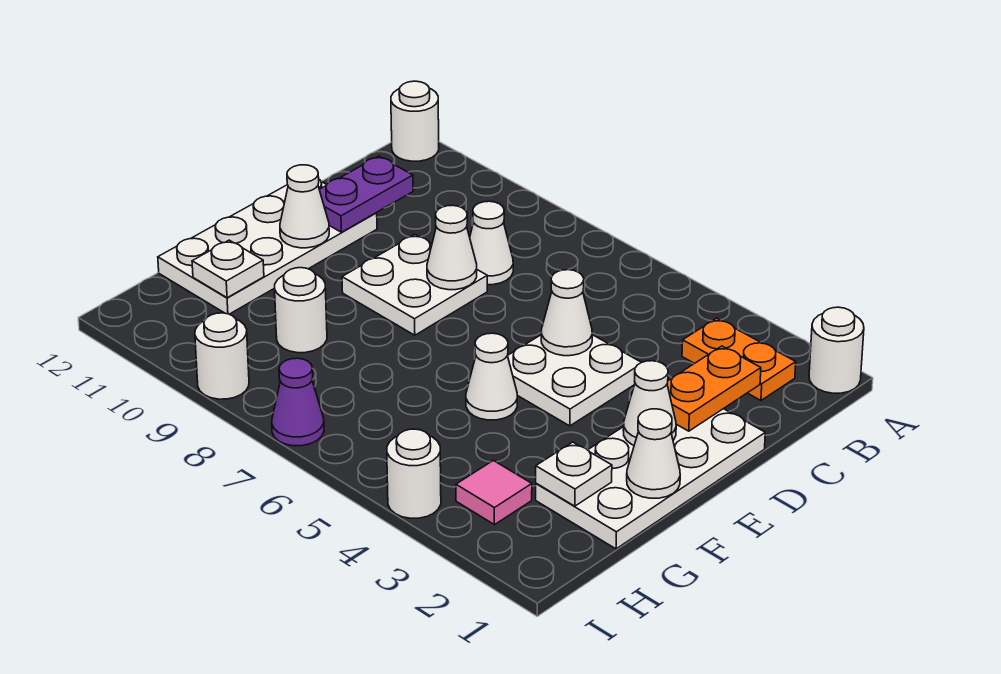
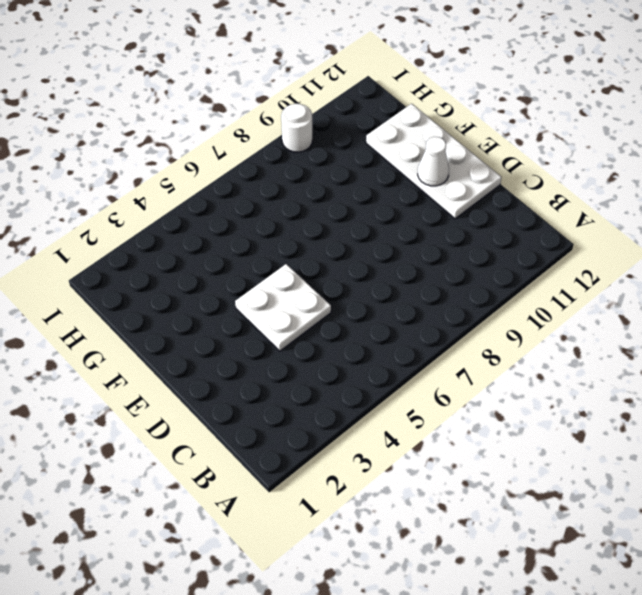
none -> white 1x1 round brick [809,307,864,393]
none -> white 1x1 round brick [391,81,439,161]
none -> orange 1x2 plate [682,318,796,400]

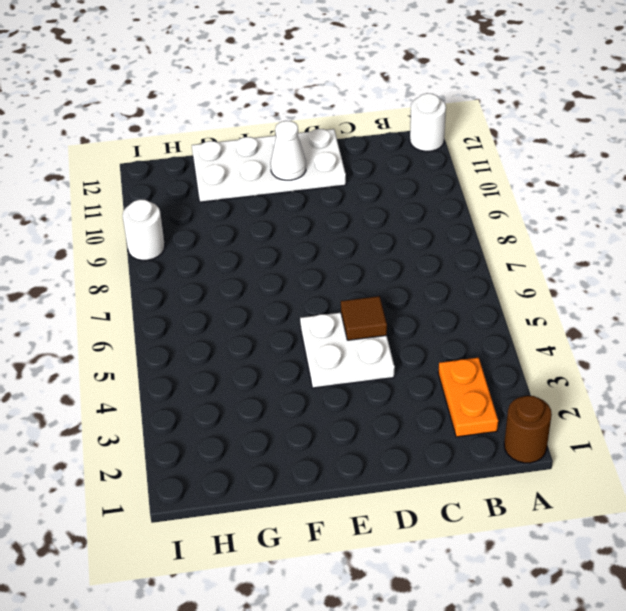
brown 1x1 round brick [504,396,552,463] -> white 1x1 round brick [809,307,864,393]
brown 1x1 tile [341,296,387,340] -> white 1x1 cone [541,270,592,356]
none -> white 1x1 cone [470,201,513,285]
none -> white 2x4 plate [536,409,765,549]
none -> white 2x2 plate [342,235,487,335]

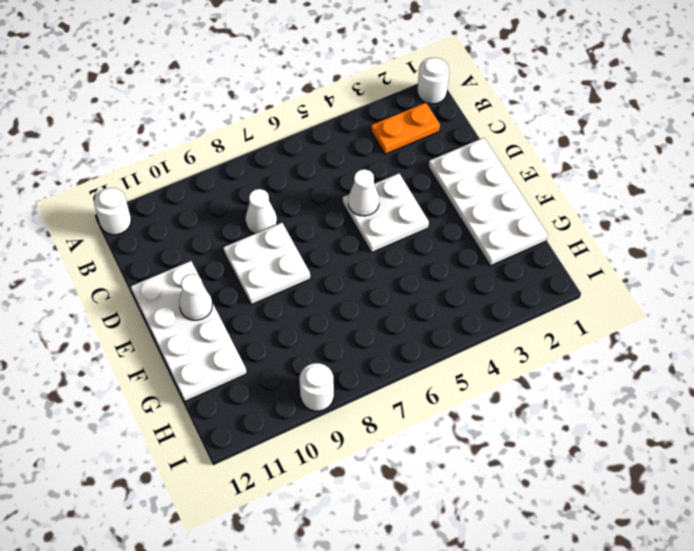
none -> white 1x1 cone [466,333,517,420]
none -> white 1x1 round brick [275,268,327,353]
none -> pink 1x1 tile [456,461,532,525]

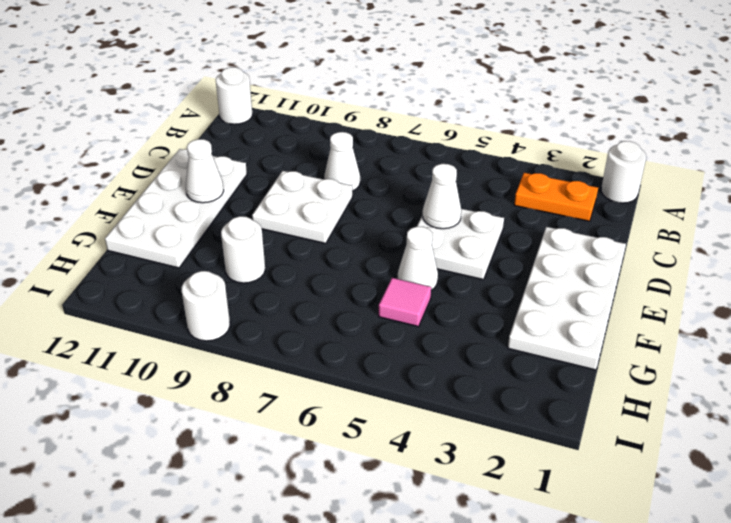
pink 1x1 tile [379,278,431,327] -> pink 1x1 tile moved to [456,461,532,525]
none -> white 1x1 round brick [387,429,441,518]
none -> purple 1x1 cone [272,358,324,446]
none -> orange 1x2 plate [667,346,761,431]

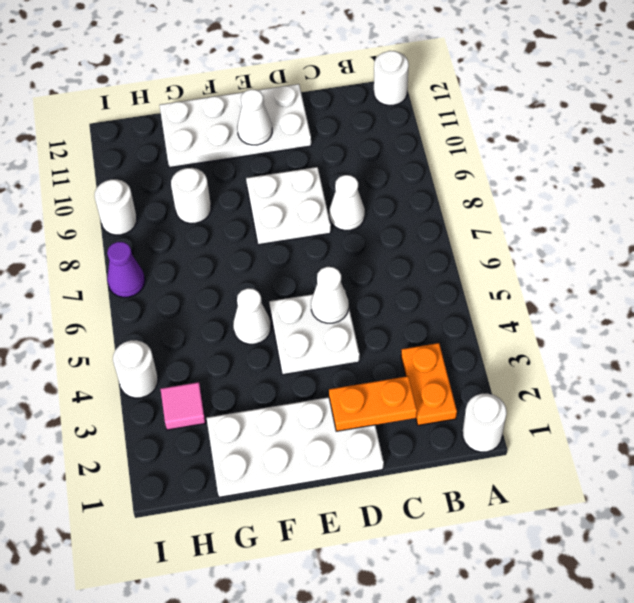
none -> purple 1x2 plate [319,156,413,232]
none -> white 1x1 cone [427,205,477,290]
none -> white 1x1 cone [623,361,676,445]

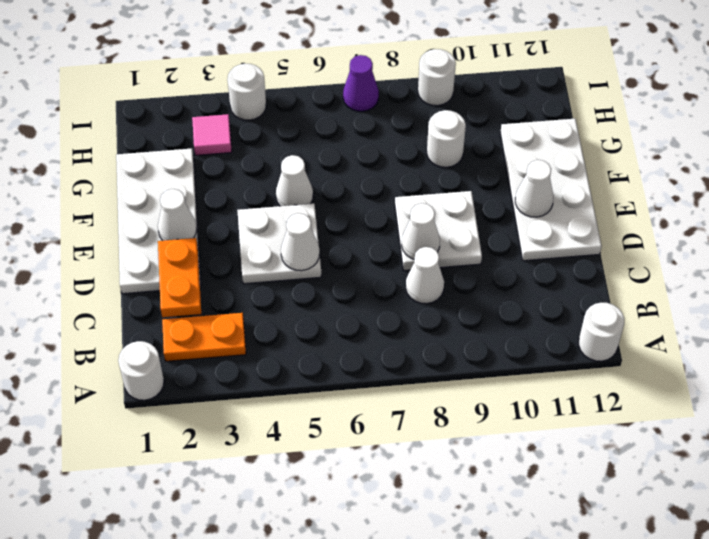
none -> purple 1x2 plate [319,156,413,232]
none -> white 1x1 cone [627,409,680,498]
none -> white 1x1 plate [536,442,612,506]

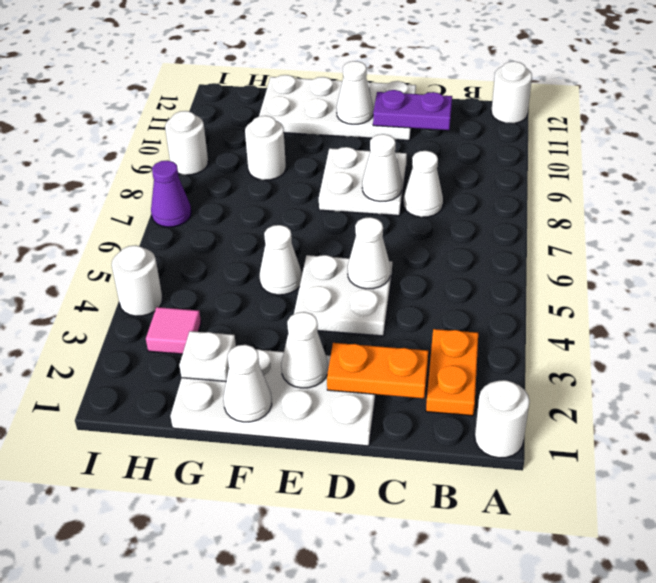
none -> white 1x1 plate [192,240,264,298]

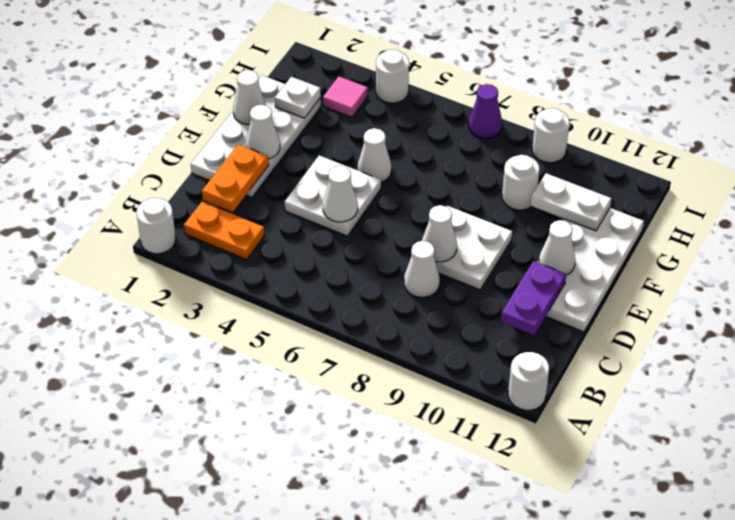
white 1x2 plate [530,173,611,231] -> white 1x1 plate [192,240,264,298]

